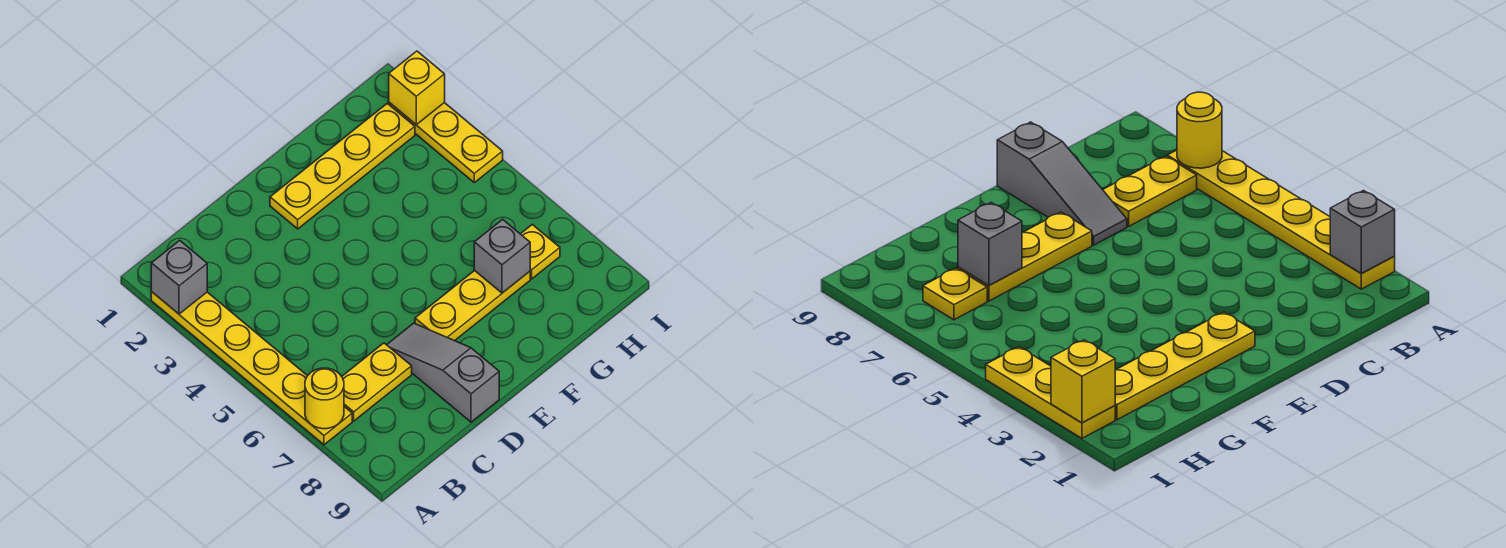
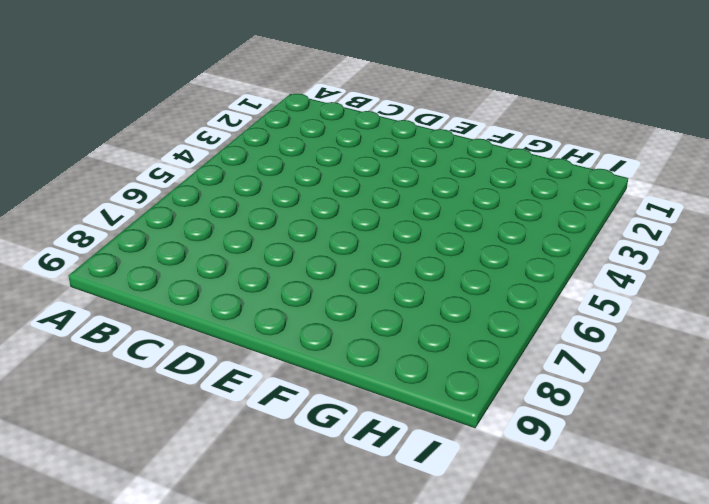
none -> yellow 1x6 plate [151,292,352,445]
none -> yellow 1x2 plate [342,343,412,421]

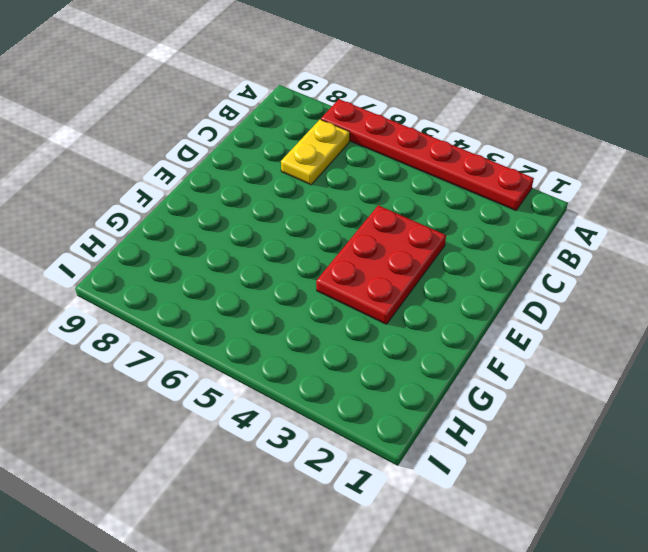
red 1x6 plate [321,99,534,210] -> yellow 1x6 plate [151,292,352,445]
red 2x3 plate [316,205,446,324] -> none
none -> grey 1x3 slope [387,323,499,422]
none -> yellow 1x4 plate [270,103,415,229]

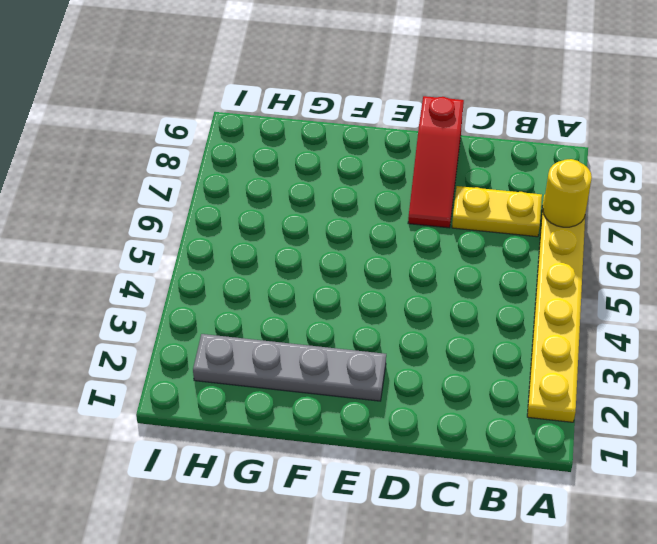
red 1x3 slope [408,96,464,228] -> grey 1x3 slope [387,323,499,422]
grey 1x4 plate [193,334,386,401] -> yellow 1x4 plate [270,103,415,229]
none -> yellow 1x3 plate [415,271,530,341]
none -> yellow 1x1 plate [521,224,560,279]

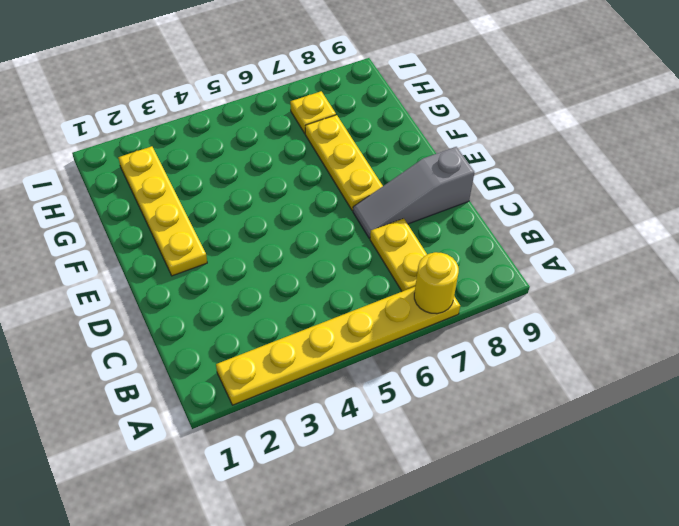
none -> yellow 1x3 plate [389,103,503,183]
none -> grey 1x1 brick [151,240,207,314]

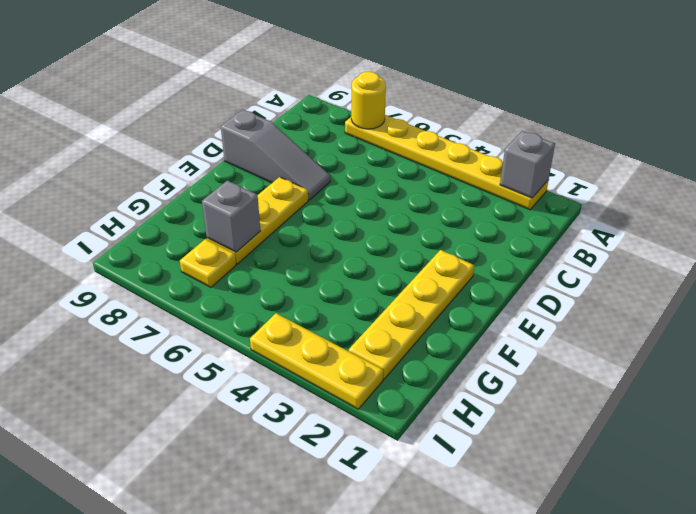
none -> yellow 1x2 plate [342,343,412,421]
none -> yellow 1x1 brick [389,51,445,125]

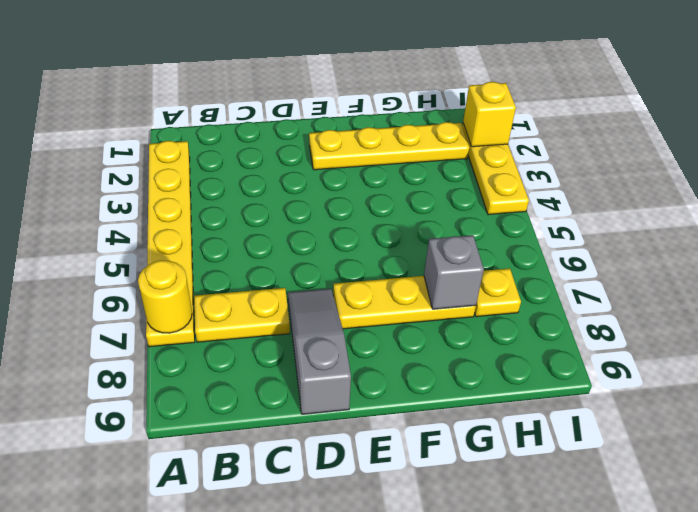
none -> grey 1x1 brick [151,240,207,314]

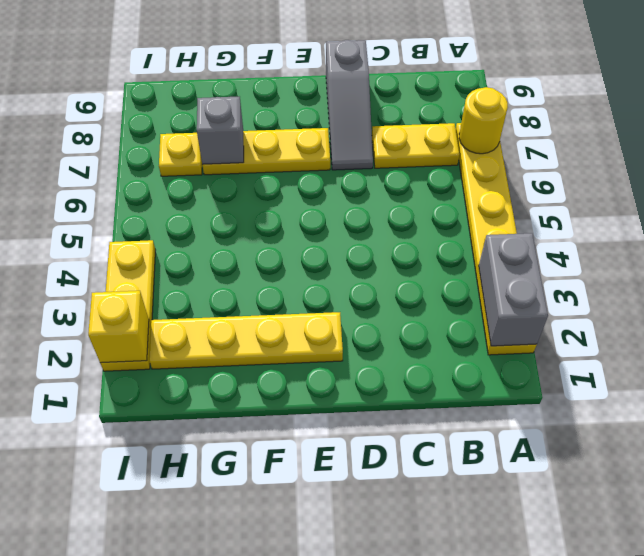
grey 1x2 brick [479,233,548,346] -> grey 1x1 brick [151,240,207,314]

